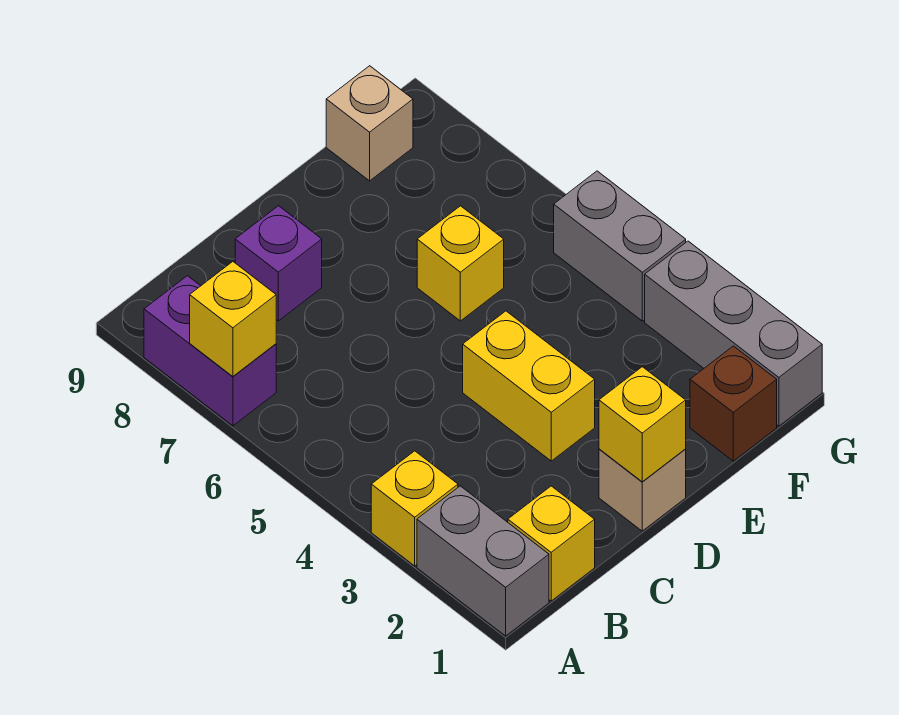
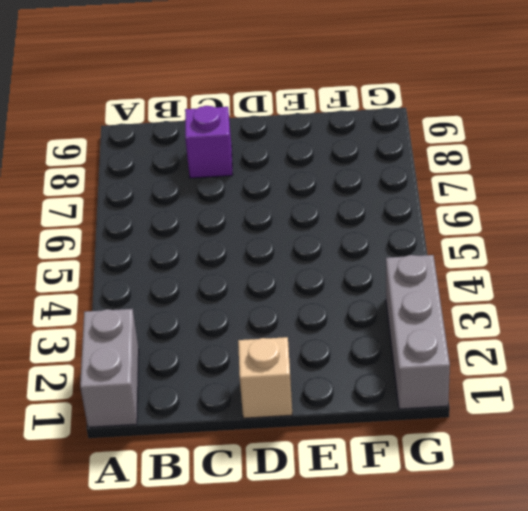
none -> yellow 1x1 brick [371,451,458,566]
none -> purple 1x2 brick [144,276,276,426]
none -> yellow 1x1 brick [508,486,595,601]

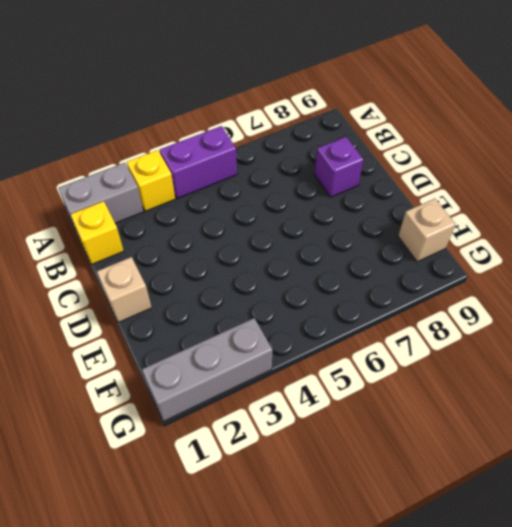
purple 1x2 brick [160,126,237,198] -> purple 1x2 brick moved to [144,276,276,426]
none -> yellow 1x2 brick [463,311,595,461]
none -> yellow 1x1 brick [417,206,504,321]
none -> brown 1x1 brick [690,346,777,461]

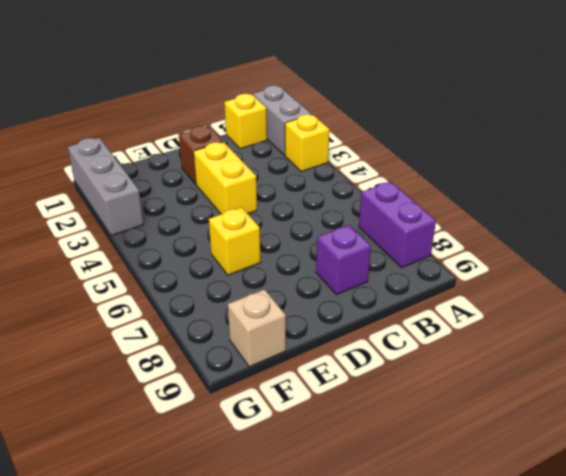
brown 1x1 brick [179,126,223,184] -> brown 1x1 brick moved to [690,346,777,461]
none -> tan 1x1 brick [599,449,686,531]
none -> grey 1x2 brick [554,171,686,321]
none -> yellow 1x1 brick [190,262,276,377]

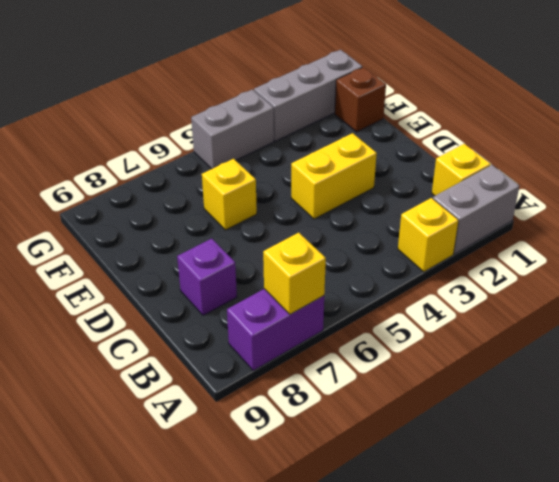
none -> tan 1x1 brick [599,449,686,531]
none -> tan 1x1 brick [326,66,413,181]
none -> yellow 1x1 brick [599,367,686,482]

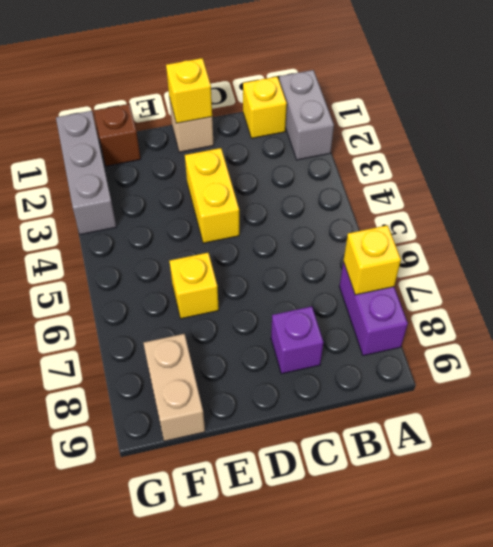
tan 1x2 brick [144,334,205,441] -> tan 1x1 brick [326,66,413,181]
none -> yellow 1x1 brick [371,451,458,566]
none -> grey 1x2 brick [554,171,686,321]

